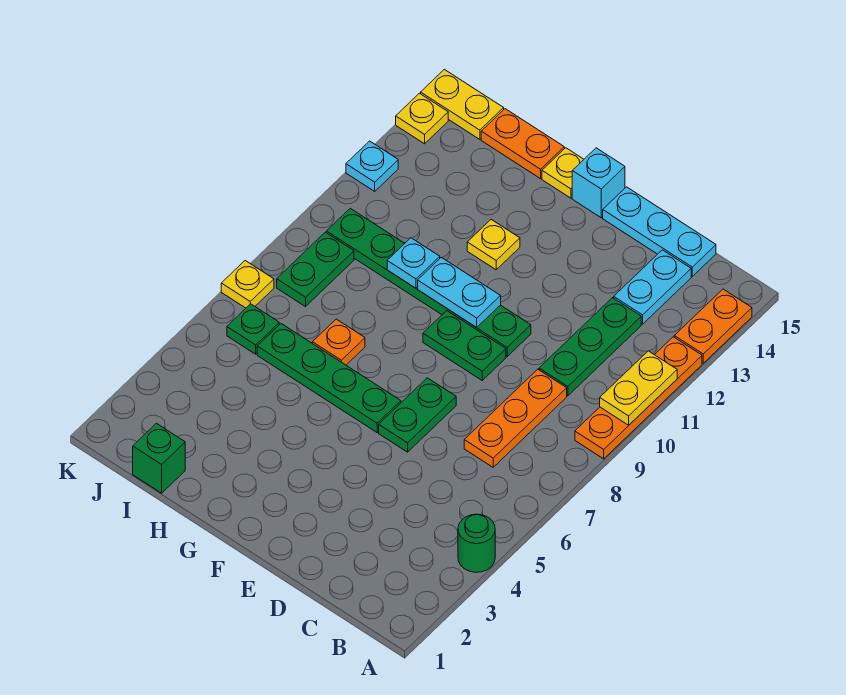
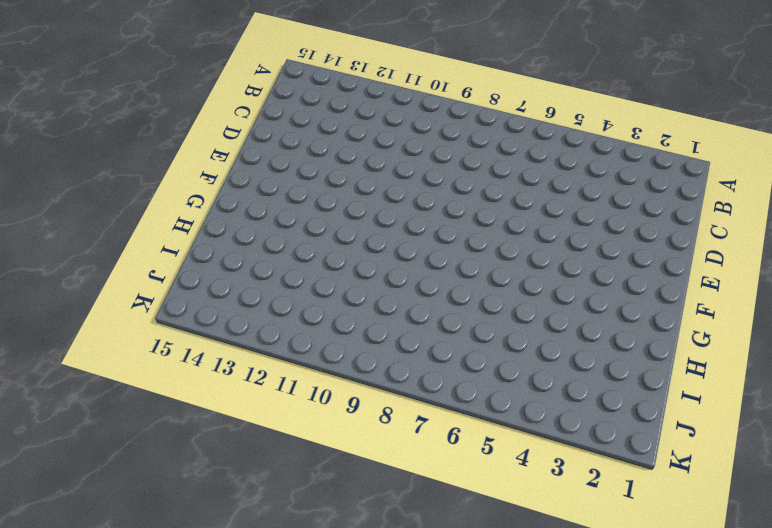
none -> green 1x1 round brick [458,514,495,572]
none -> orange 1x4 plate [575,337,702,459]
none -> orange 1x2 plate [674,289,752,363]

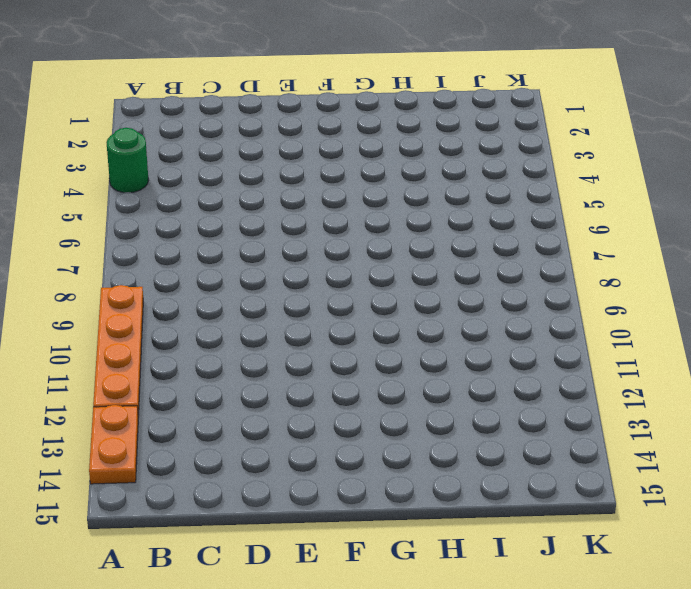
none -> orange 1x3 plate [464,369,567,467]
none -> green 1x3 plate [539,298,641,396]
none -> cyan 1x2 plate [614,250,691,324]

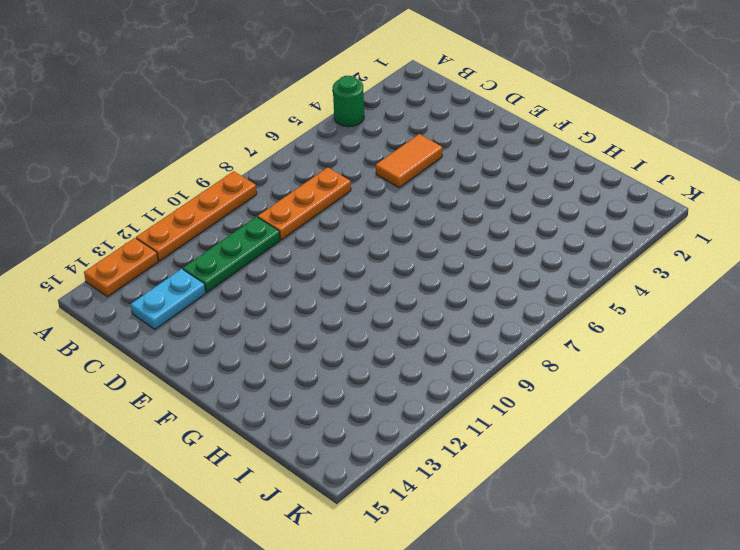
orange 1x2 tile [376,134,442,188] -> none
none -> cyan 1x3 plate [603,187,716,276]
none -> green 1x2 plate [379,378,456,452]
none -> green 1x2 plate [423,311,506,380]

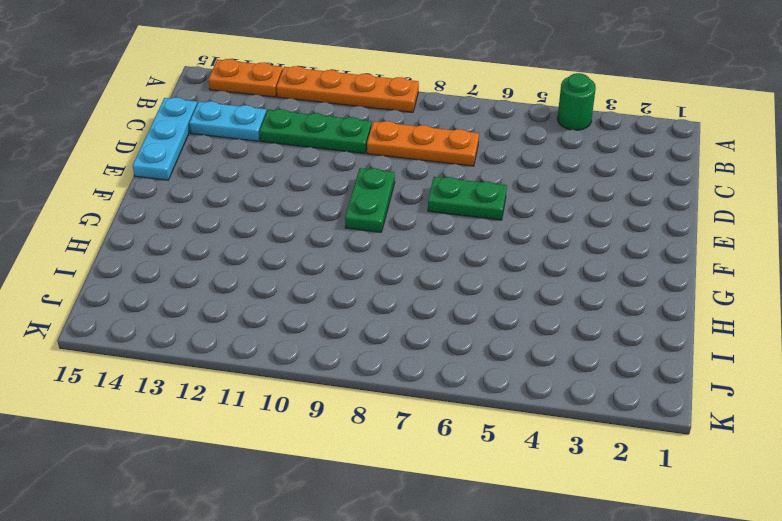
none -> green 1x6 plate [326,208,531,357]
none -> green 1x4 plate [257,324,401,432]
none -> cyan 1x1 brick [572,148,625,218]

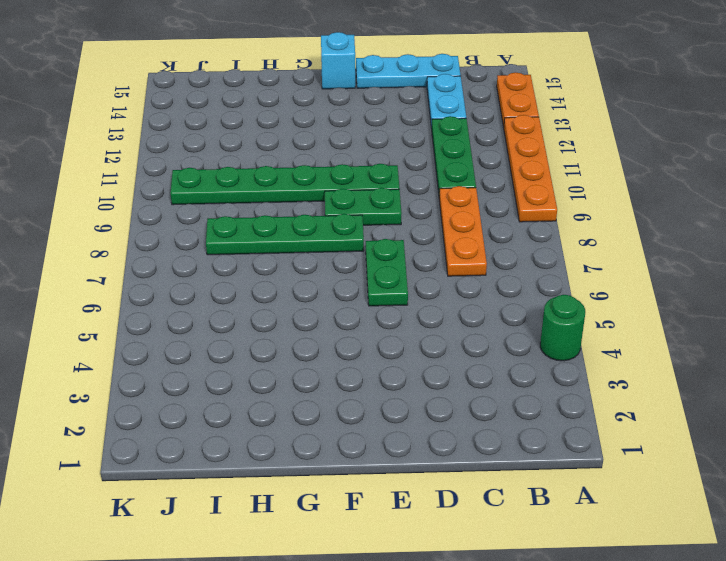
green 1x4 plate [206,214,364,255] -> green 1x4 plate moved to [257,324,401,432]
none -> yellow 1x1 plate [467,220,520,270]
none -> yellow 1x1 plate [542,148,584,198]
none -> orange 1x1 plate [312,319,365,365]

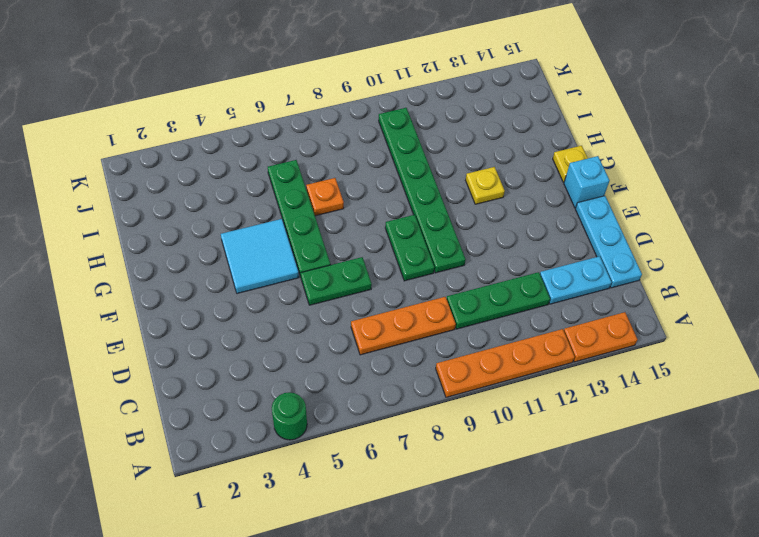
cyan 2x2 tile [221,219,299,293] -> none
none -> orange 1x2 plate [481,109,564,179]
none -> green 1x1 brick [133,423,185,493]
none -> green 1x1 plate [227,304,279,354]

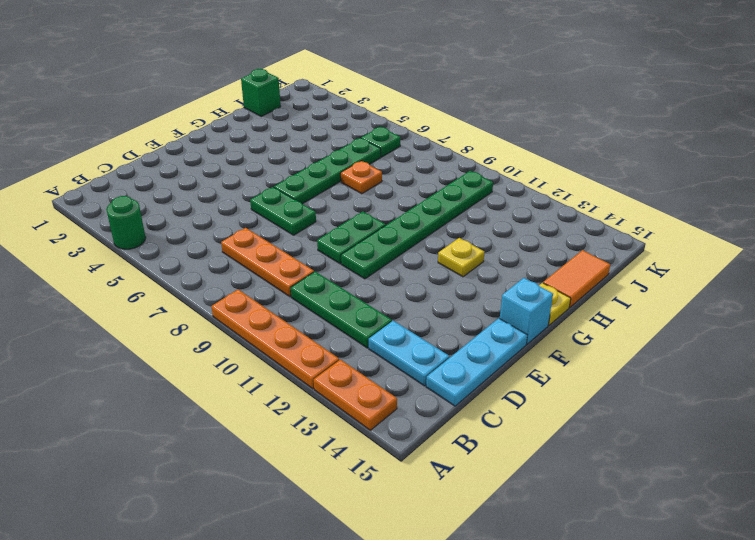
orange 1x2 tile [543,250,610,307] -> orange 1x2 plate [481,109,564,179]
none -> green 1x2 plate [277,232,354,307]
none -> yellow 1x2 plate [421,69,504,139]
none -> yellow 1x1 plate [221,261,274,308]

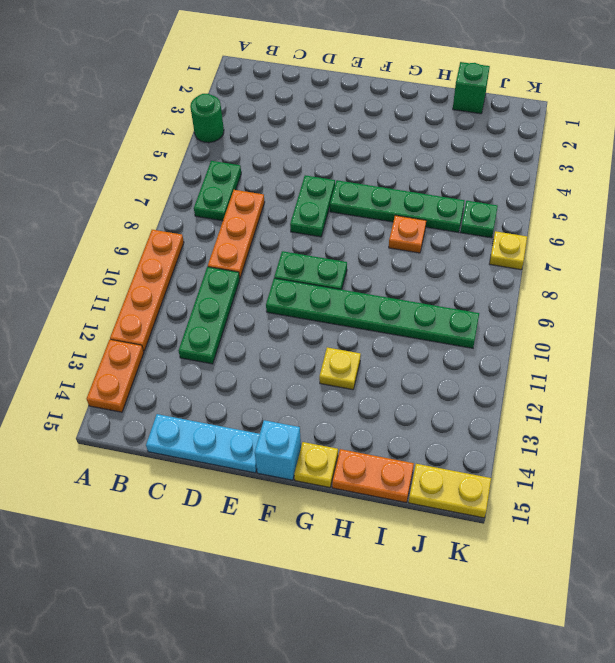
green 1x2 plate [194,161,241,221] -> green 1x2 plate moved to [277,232,354,307]
none -> cyan 1x2 plate [614,250,691,324]
none -> cyan 1x1 plate [346,141,398,191]
none -> yellow 1x1 plate [396,93,448,144]

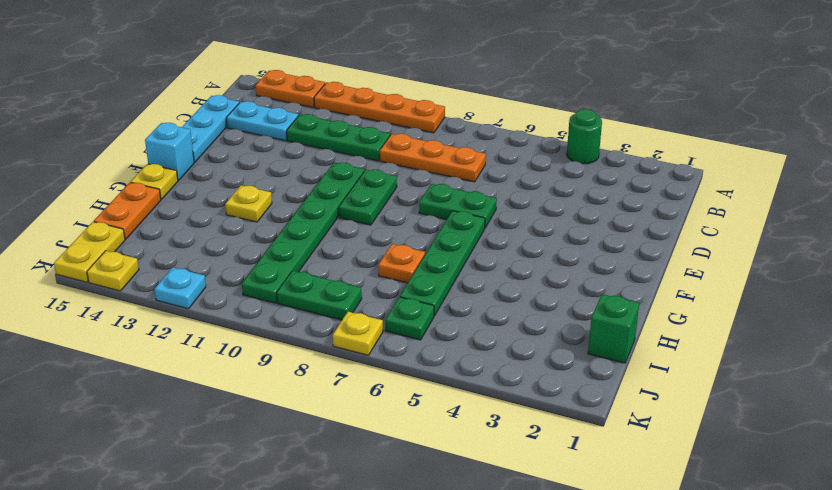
none -> yellow 1x2 plate [600,351,677,425]
none -> cyan 1x2 plate [418,257,501,327]
none -> cyan 1x1 plate [387,238,440,288]

